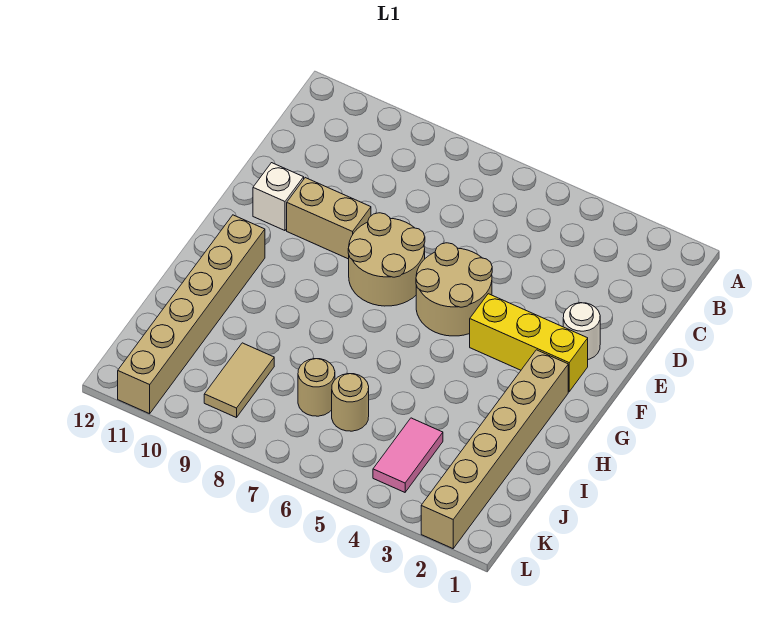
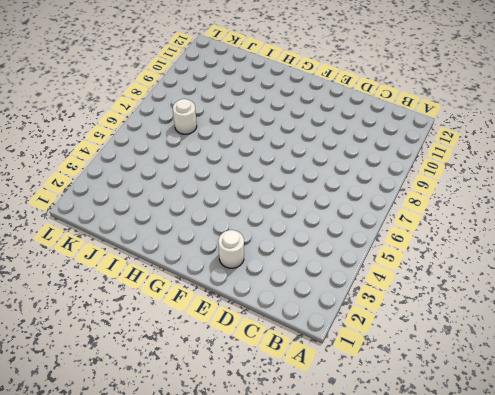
white 1x1 round brick [173,99,197,134] -> tan 1x1 round brick [298,359,335,416]
none -> tan 2x2 round brick [416,243,492,336]
none -> tan 2x2 round brick [348,213,425,306]
none -> tan 1x2 brick [287,178,371,259]

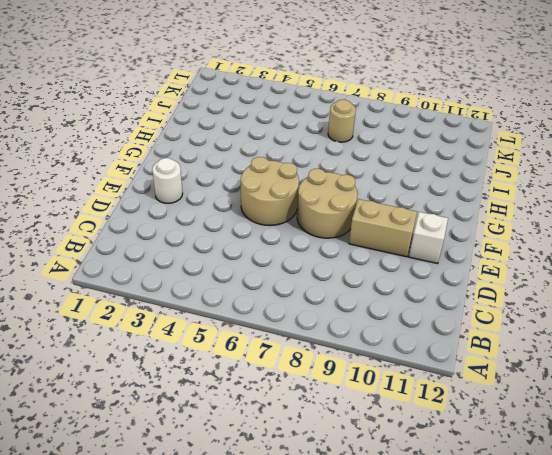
none -> yellow 1x3 brick [470,294,588,392]
none -> tan 1x6 brick [421,350,568,549]
none -> tan 1x6 brick [118,215,265,414]

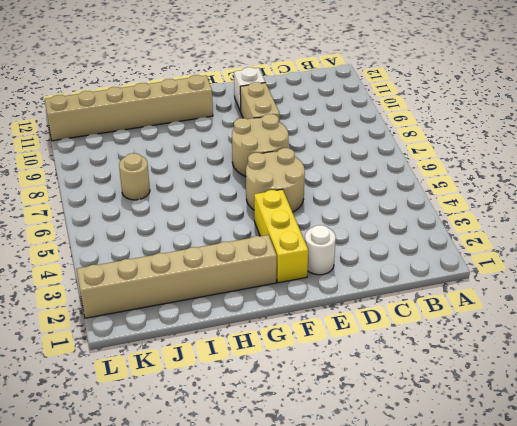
none -> pink 1x2 tile [373,418,443,492]
none -> tan 1x1 round brick [332,374,369,431]
none -> tan 1x2 tile [204,343,274,418]

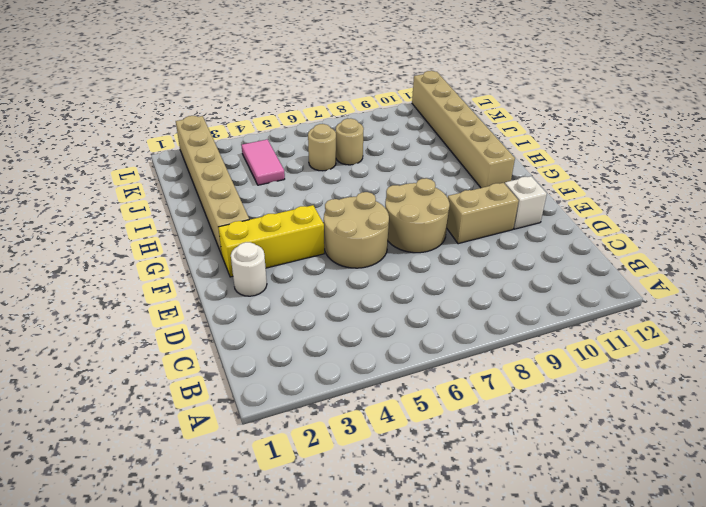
none -> tan 1x2 tile [204,343,274,418]

